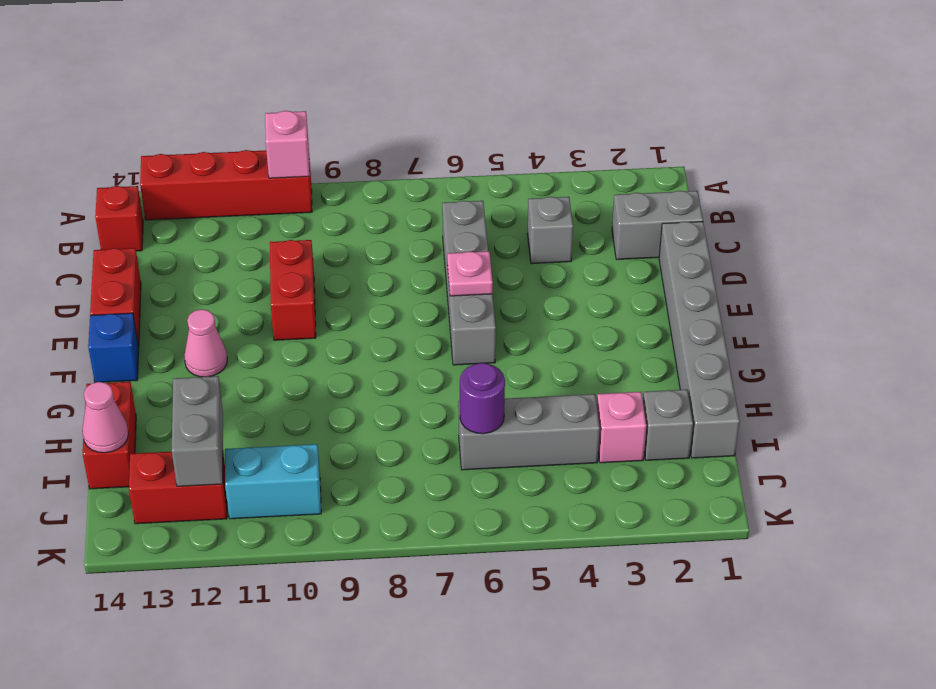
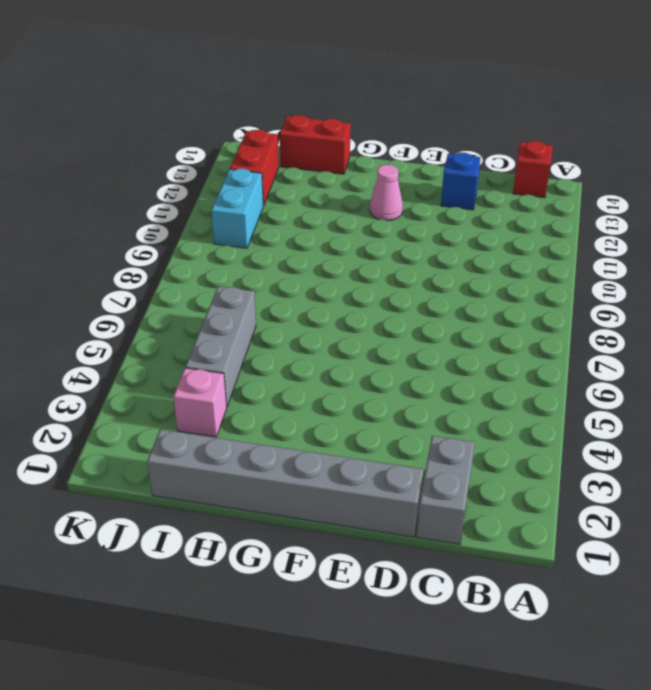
blue 1x1 brick [441,153,481,210] -> blue 1x1 brick moved to [88,313,139,383]
none -> red 1x4 brick [140,150,312,220]
none -> grey 1x1 brick [527,197,573,264]
none -> grey 1x4 brick [442,201,496,365]

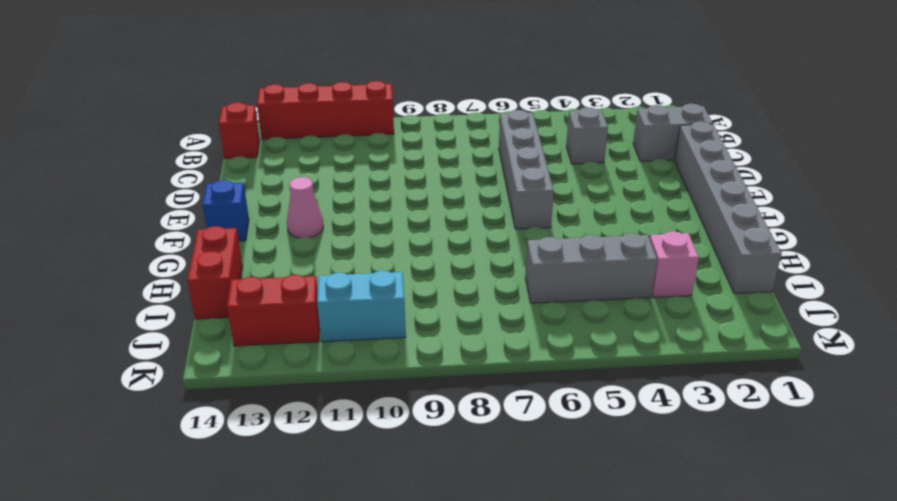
none -> red 1x2 brick [270,240,316,340]
none -> red 1x2 brick [90,248,141,347]
none -> grey 1x1 brick [643,389,693,460]

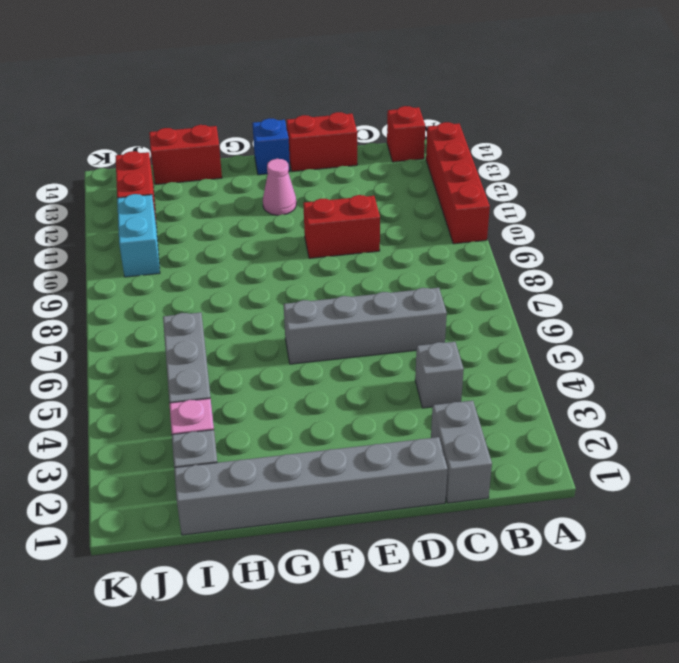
none -> pink 1x1 brick [265,111,310,178]
none -> pink 1x1 plate [447,251,493,296]
none -> purple 1x1 round brick [460,363,505,434]

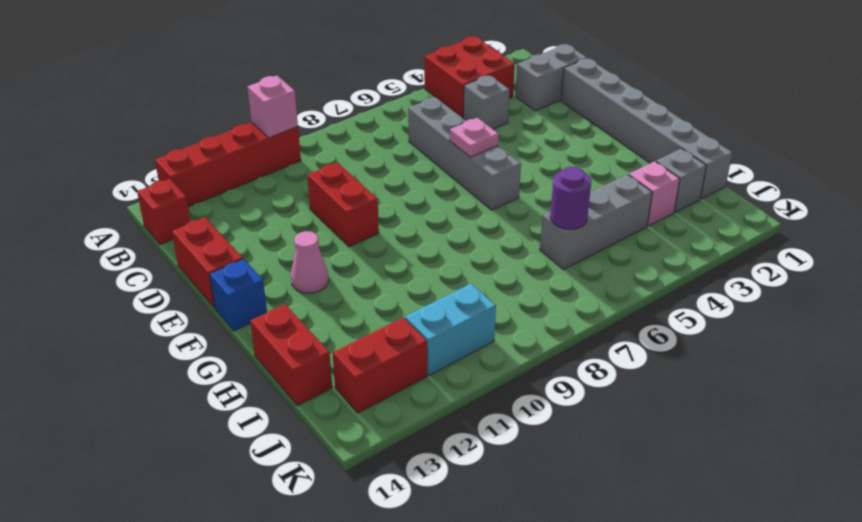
red 2x2 brick [424,36,515,118] -> none
none -> grey 1x2 brick [172,376,223,486]
none -> pink 1x1 cone [82,382,128,453]

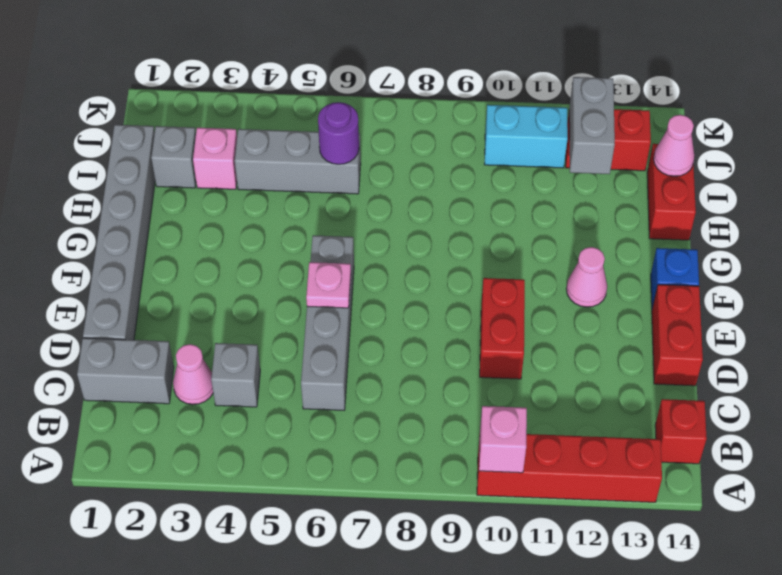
pink 1x1 cone [173,344,213,405] -> none

